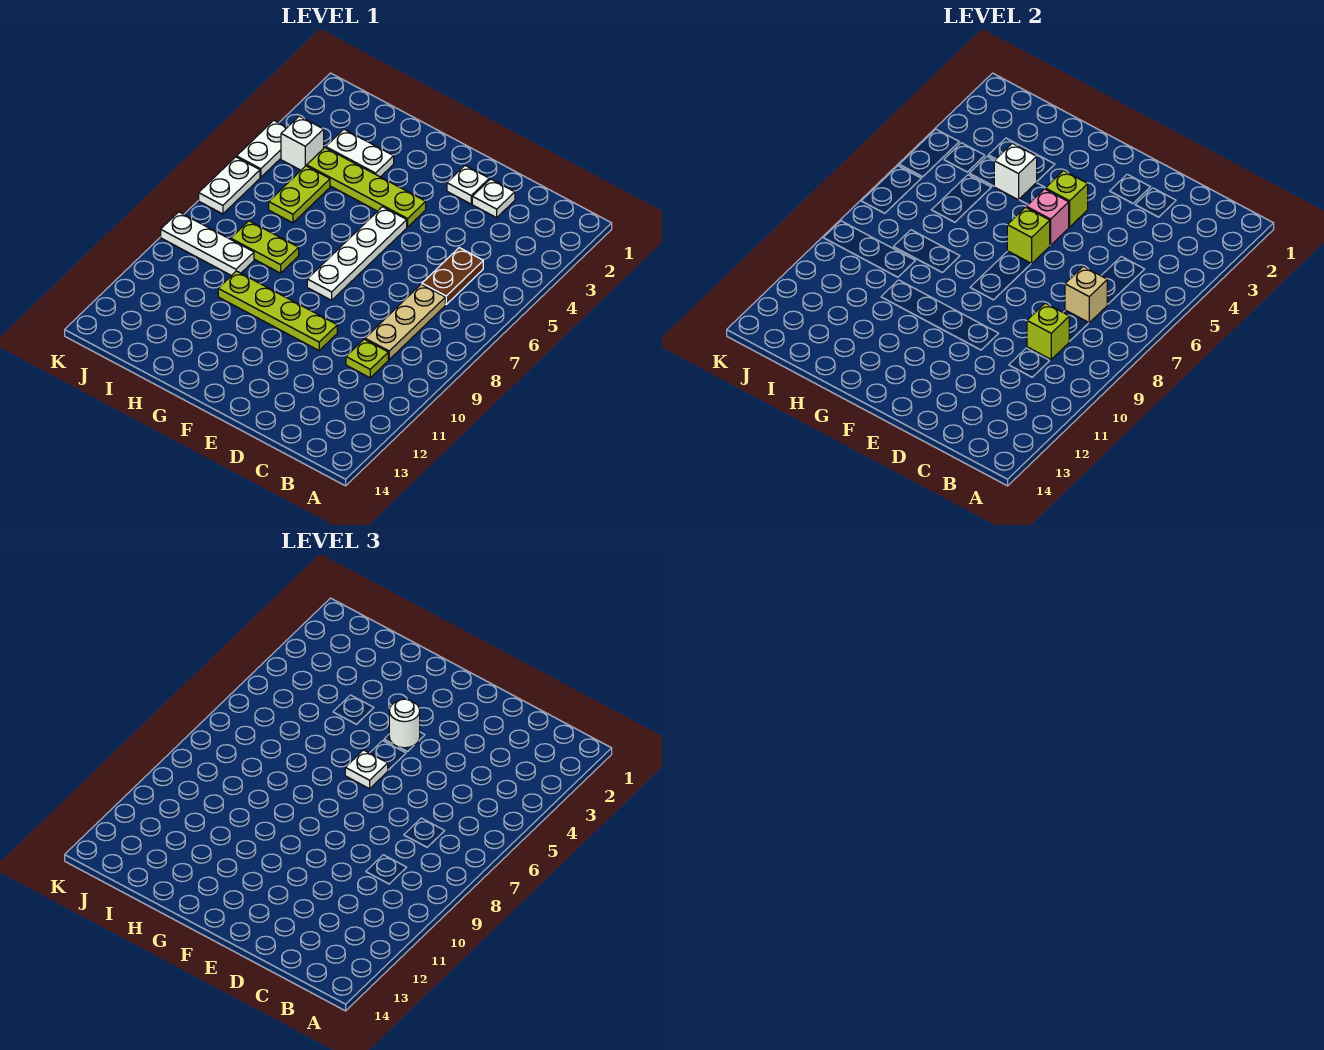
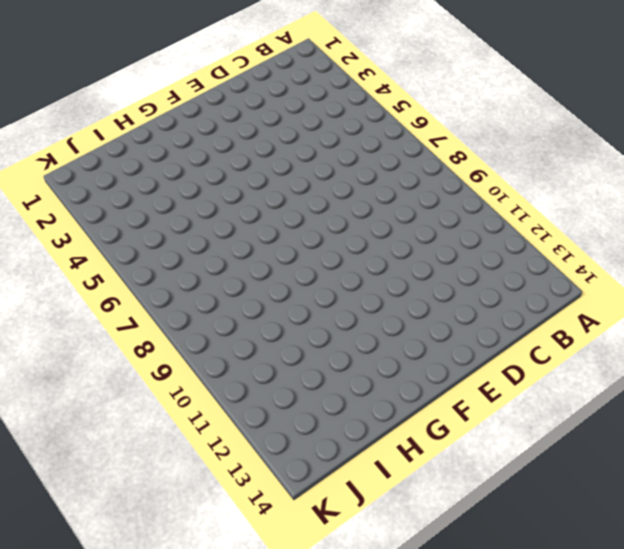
none -> brown 1x2 plate [422,248,483,304]
none -> tan 1x3 plate [365,284,445,359]
none -> lime 1x1 plate [346,339,388,378]

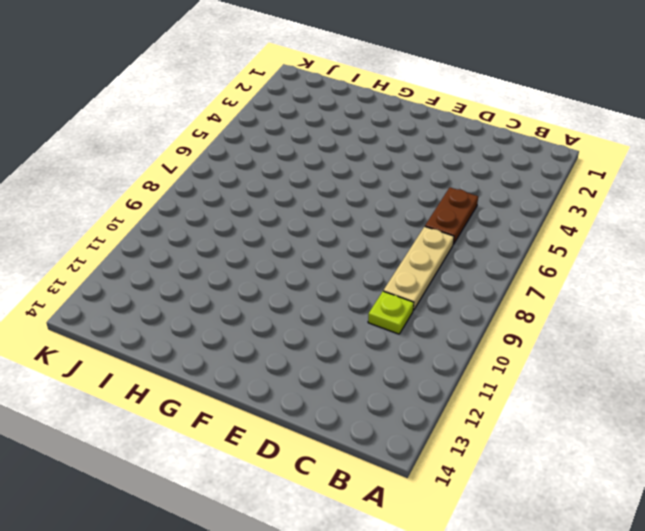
none -> white 1x1 plate [472,179,515,218]
none -> white 1x1 plate [447,166,489,204]
none -> lime 1x4 plate [218,271,337,350]

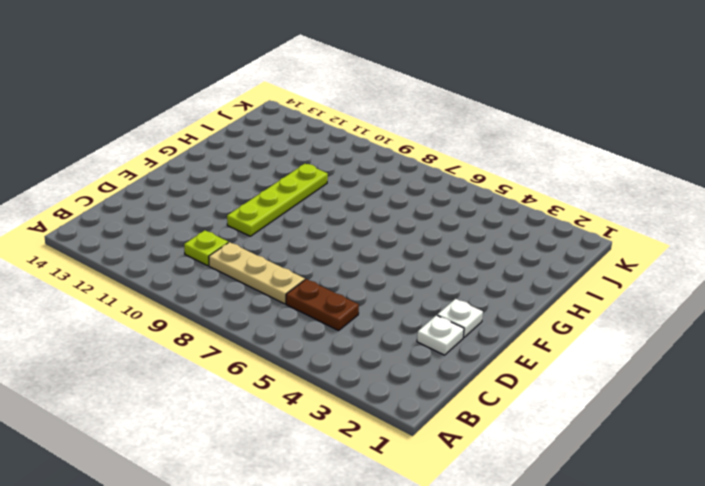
none -> lime 1x4 plate [307,148,426,227]
none -> white 1x4 plate [307,207,407,300]
none -> white 1x2 plate [326,129,394,177]

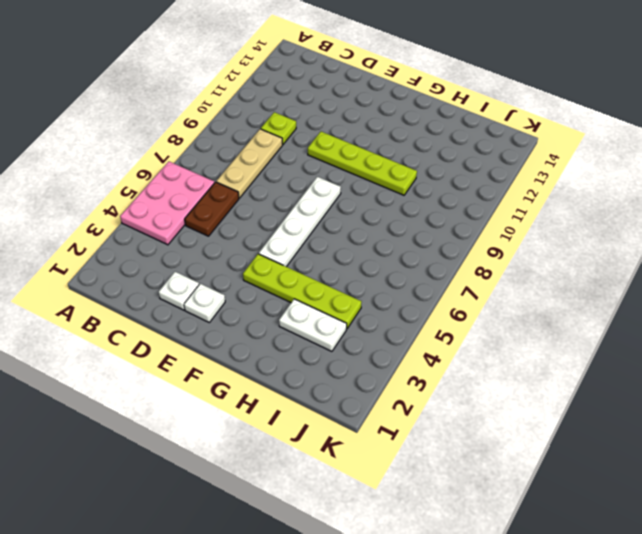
pink 2x3 plate [120,161,214,245] -> none
none -> lime 1x2 plate [231,221,299,273]
none -> lime 1x2 plate [269,166,330,223]
none -> white 1x3 plate [161,212,254,276]

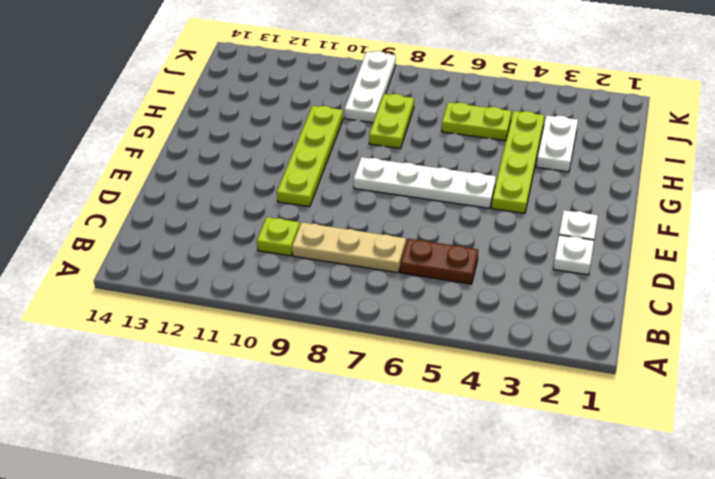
none -> white 1x1 brick [281,116,324,170]
none -> white 1x2 plate [237,120,287,177]
none -> white 1x2 plate [199,157,260,214]

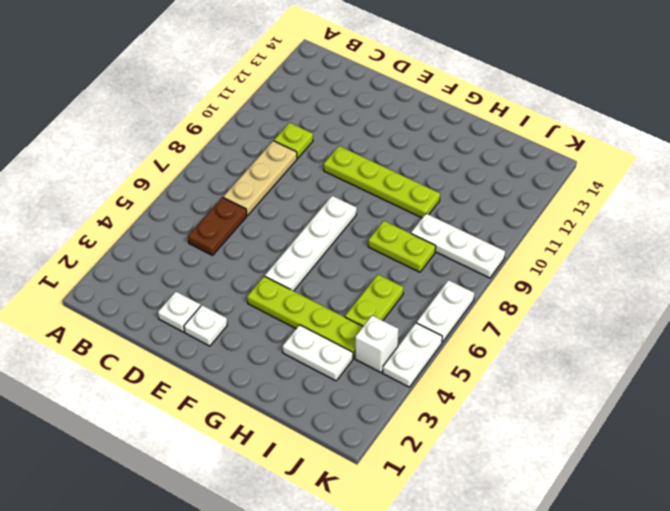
none -> tan 1x1 brick [1065,267,1107,323]
none -> lime 1x1 brick [1027,303,1069,359]
none -> lime 1x1 brick [1045,171,1088,227]

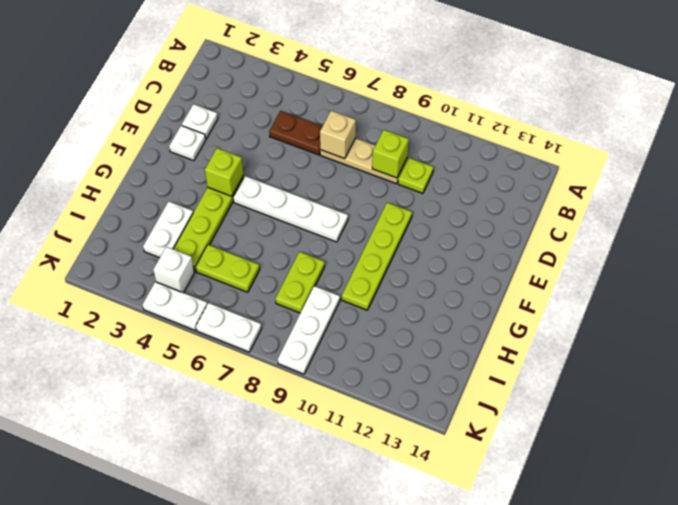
none -> pink 1x1 brick [1026,189,1069,245]
none -> lime 1x1 brick [1007,207,1050,264]
none -> white 1x1 brick [994,143,1037,200]

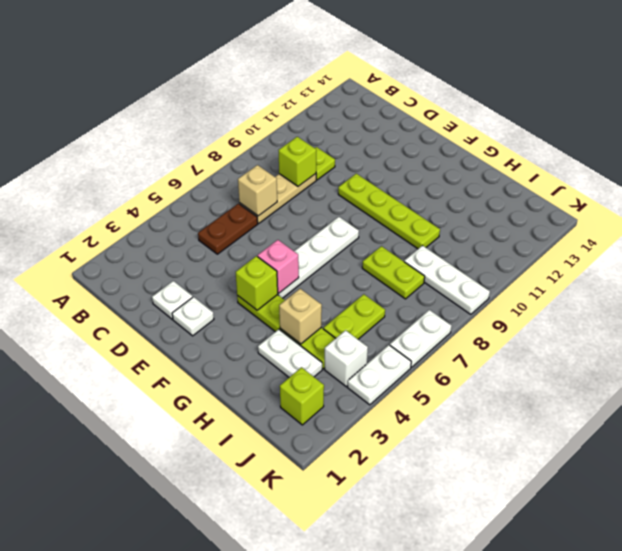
tan 1x1 brick [279,289,322,344] -> white 1x1 brick [994,143,1037,200]
lime 1x1 brick [280,367,324,425] -> lime 1x1 brick moved to [1007,207,1050,264]
none -> white 1x1 round brick [389,699,420,748]
none -> white 1x1 plate [345,750,388,789]

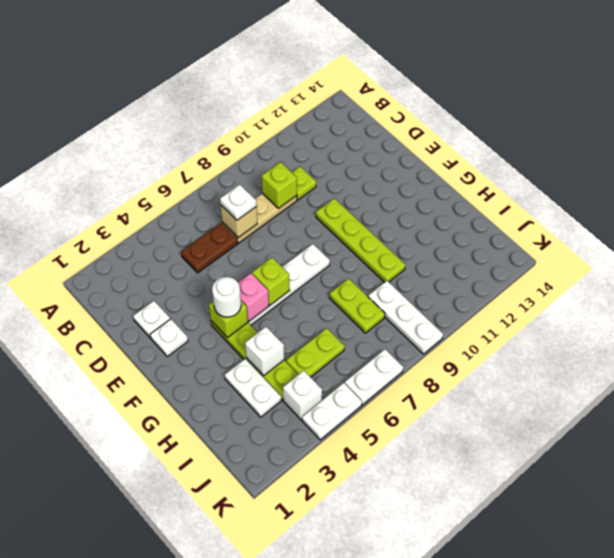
white 1x1 plate [220,185,257,220] -> white 1x1 plate moved to [345,750,388,789]

